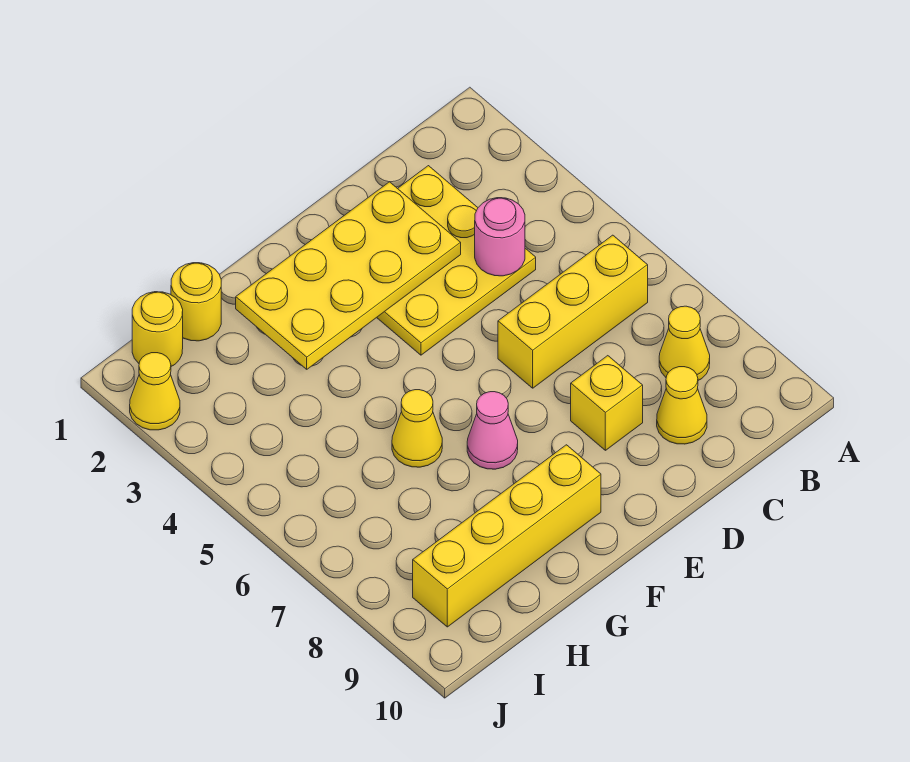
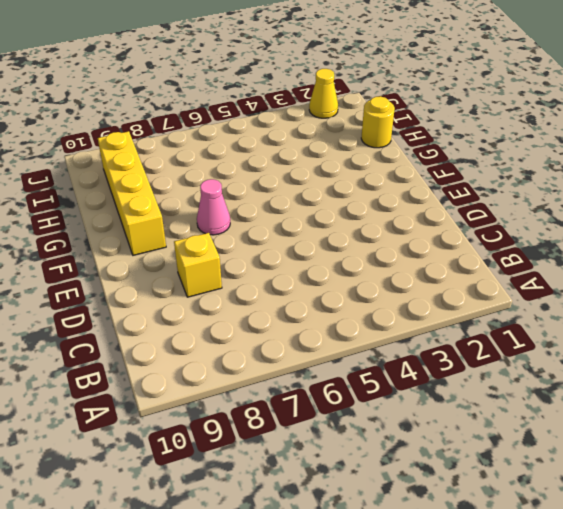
none -> yellow 1x3 brick [498,235,648,388]
none -> yellow 1x1 cone [659,306,710,380]
none -> yellow 3x3 plate [377,166,536,355]

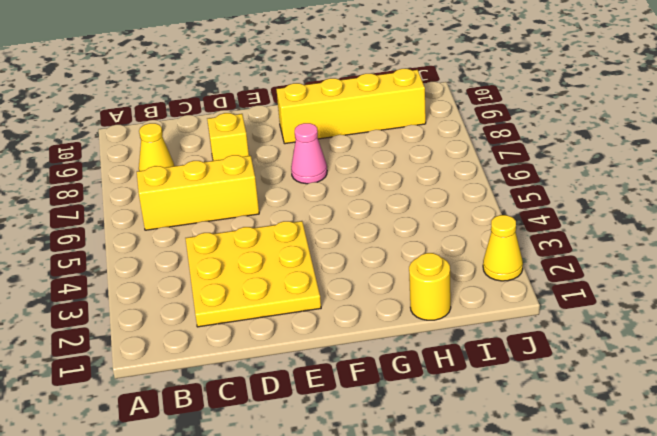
none -> yellow 1x1 cone [657,367,707,444]
none -> yellow 1x1 cone [392,390,442,467]
none -> yellow 1x1 round brick [132,292,183,366]

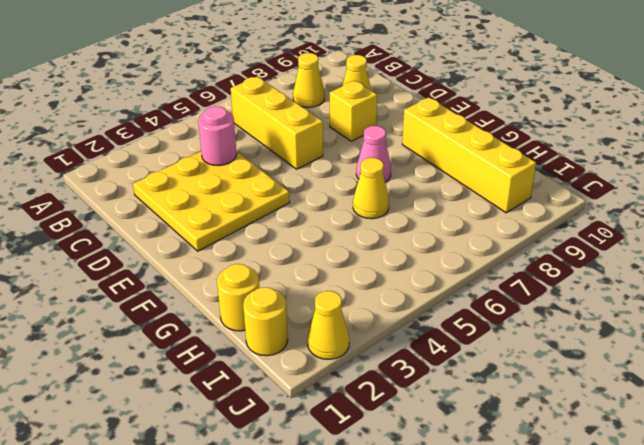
none -> yellow 2x4 plate [236,182,461,369]

